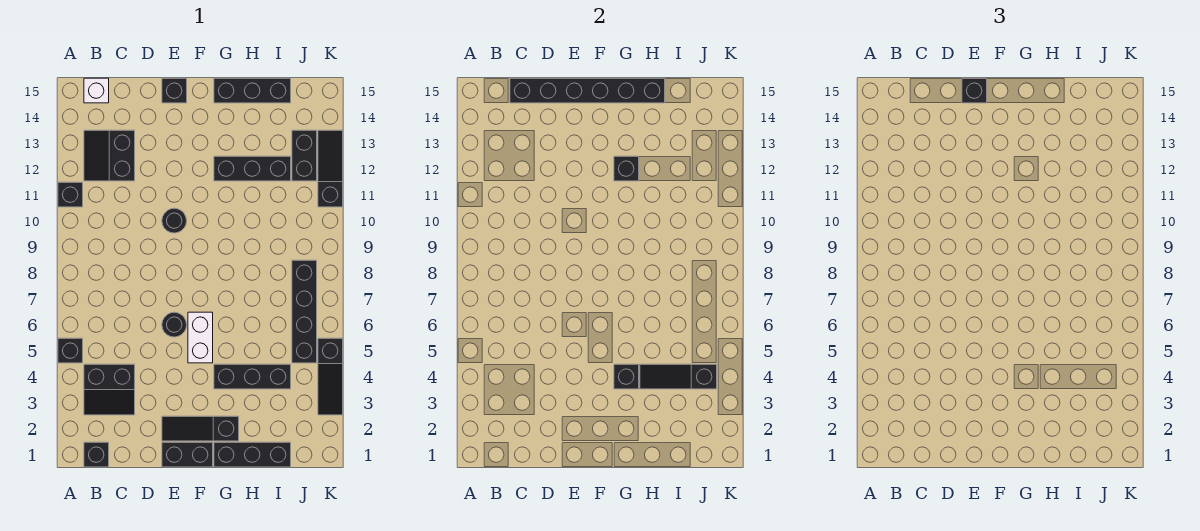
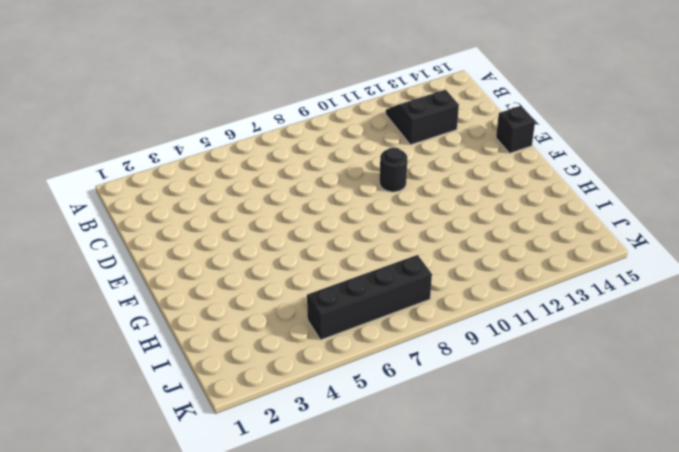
none -> black 1x1 brick [58,338,83,363]
none -> black 1x1 brick [58,182,83,207]
none -> black 1x1 brick [84,442,109,467]

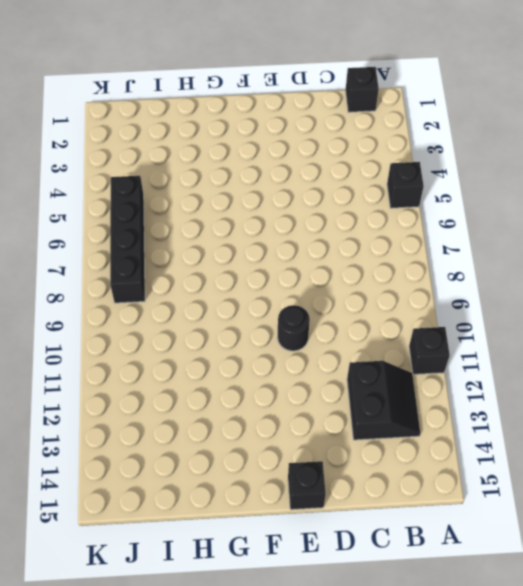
none -> black 2x2 slope [84,364,135,415]
none -> white 1x1 brick [84,78,109,103]
none -> black 1x2 brick [162,442,213,467]

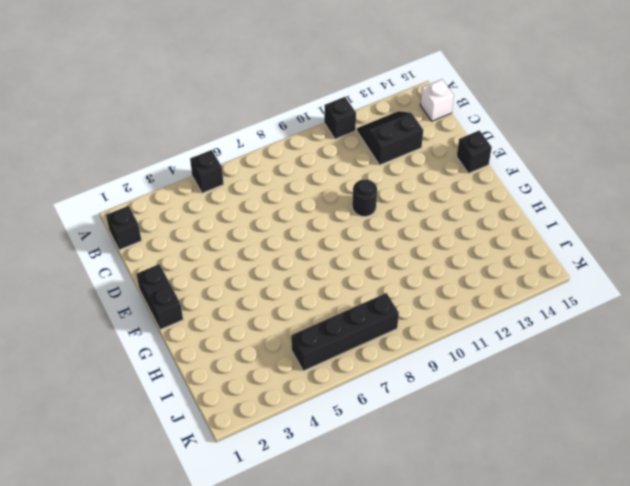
none -> black 2x2 slope [84,364,135,415]
none -> black 1x3 slope [162,416,239,441]
none -> black 1x1 round brick [162,312,187,337]

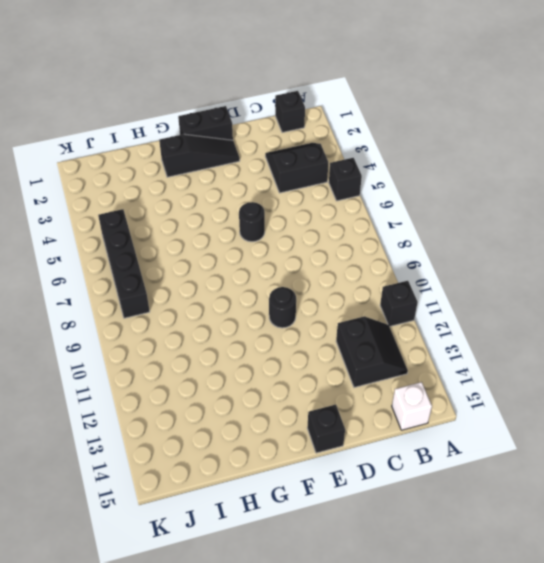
none -> white 1x2 brick [188,312,213,363]
none -> black 1x3 brick [214,442,291,467]
none -> black 1x3 brick [214,364,291,389]

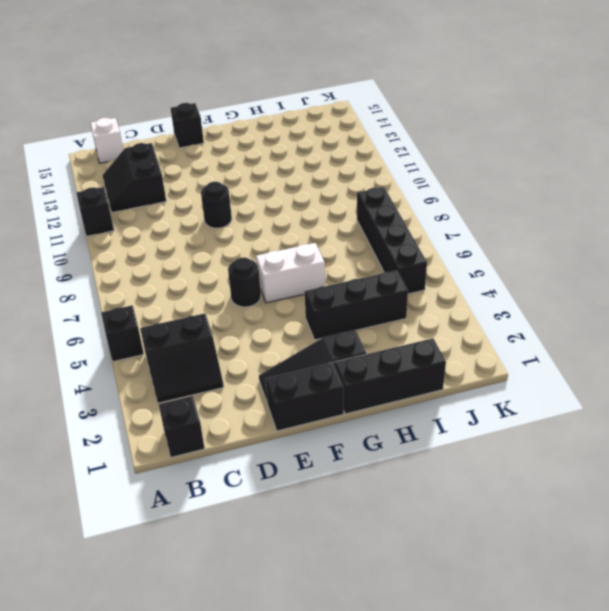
white 1x2 brick [256,243,325,303] -> white 1x2 brick turned to [188,312,213,363]
none -> black 1x3 brick [214,156,291,181]
none -> black 1x3 brick [214,78,291,103]
none -> black 1x2 brick [292,130,317,181]

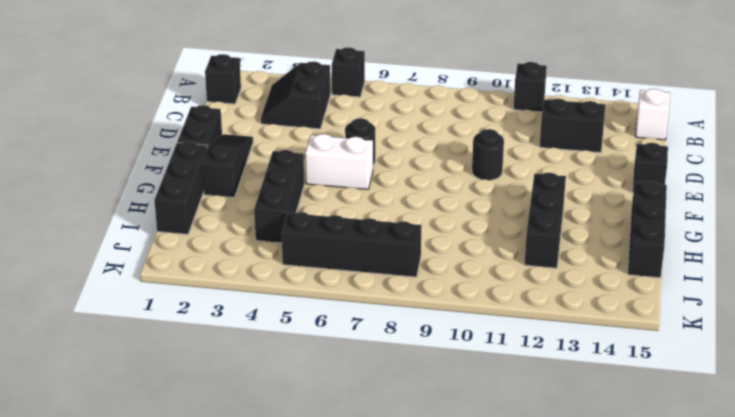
none -> black 1x2 brick [292,130,317,181]
none -> black 1x3 slope [318,338,343,415]
none -> black 1x3 slope [318,130,343,207]

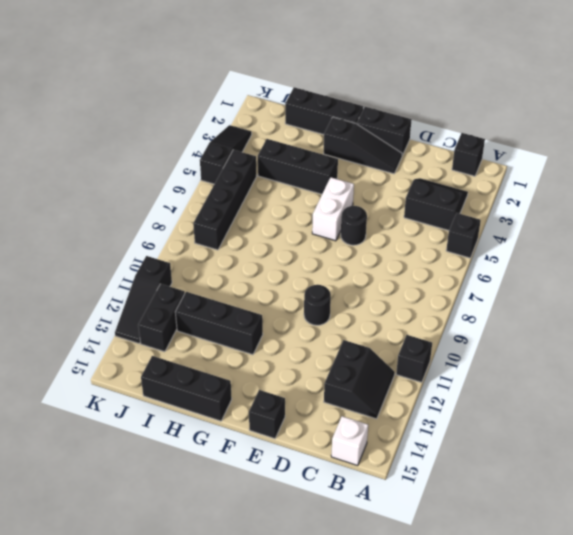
none -> black 1x6 brick [510,78,665,103]
none -> black 1x1 brick [614,364,639,389]
none -> black 1x1 brick [614,156,639,181]

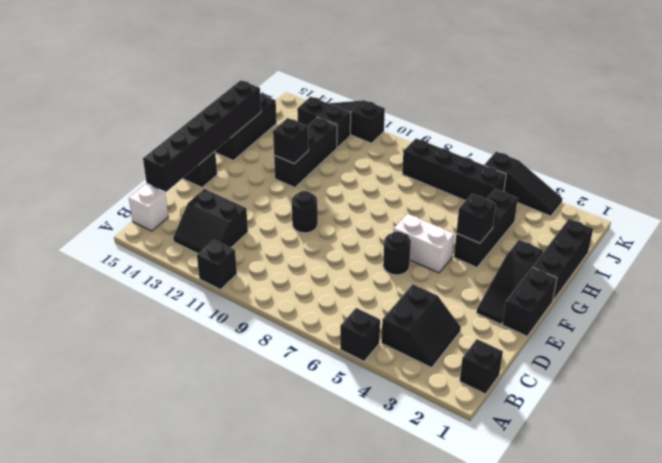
none -> black 1x3 slope [640,364,717,389]
none -> black 1x1 brick [962,78,987,103]

